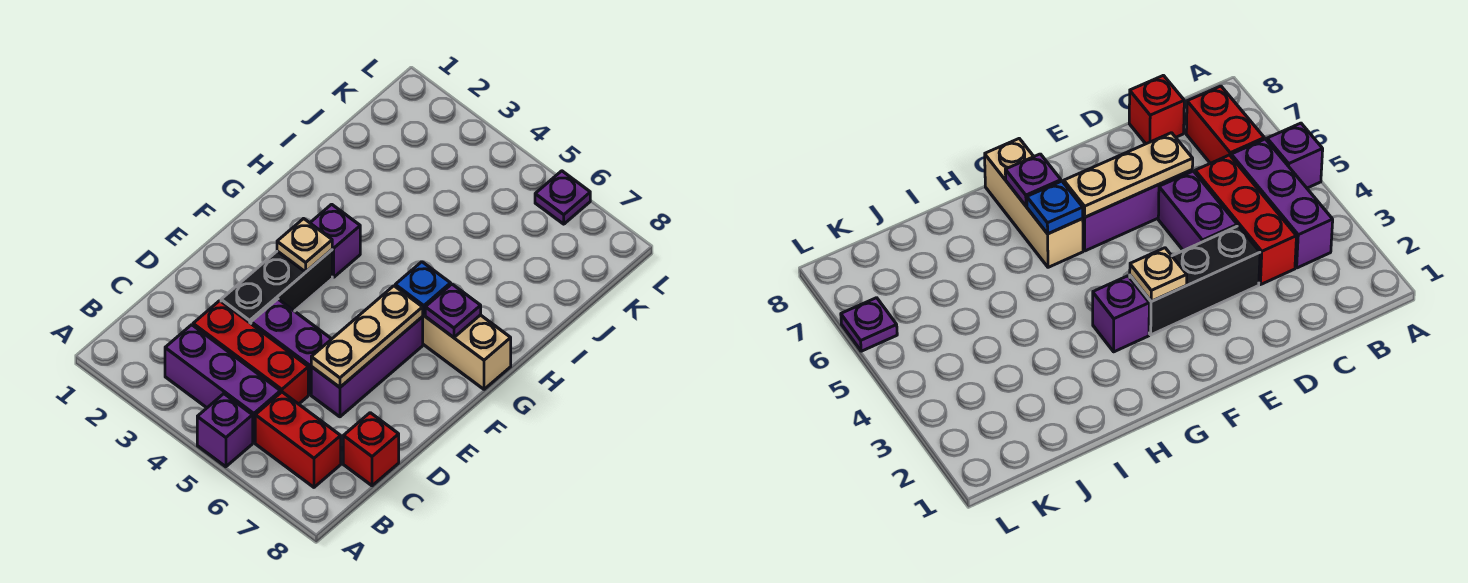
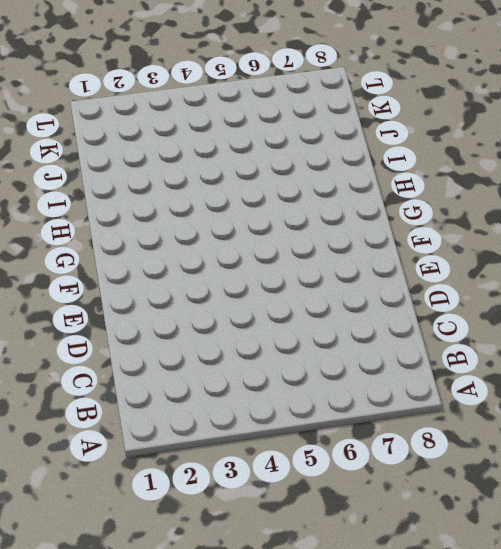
none -> purple 1x1 brick [197,394,253,467]
none -> purple 1x3 brick [165,325,281,443]
none -> red 1x2 brick [255,392,341,487]

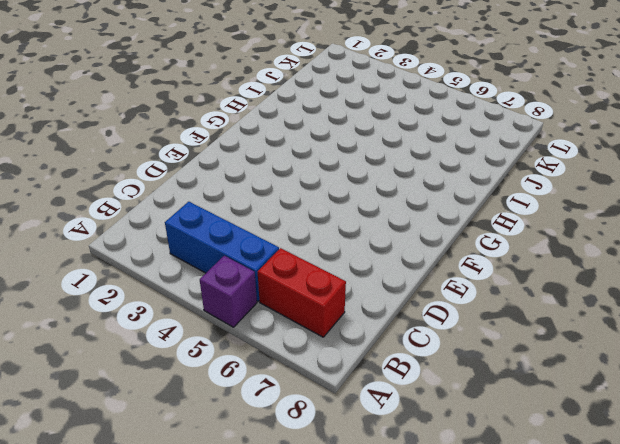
blue 1x3 brick [165,202,279,301] -> purple 1x3 brick [165,325,281,443]
none -> red 1x3 brick [193,301,308,404]
none -> red 1x1 brick [343,413,399,486]
none -> black 1x3 brick [221,250,332,323]

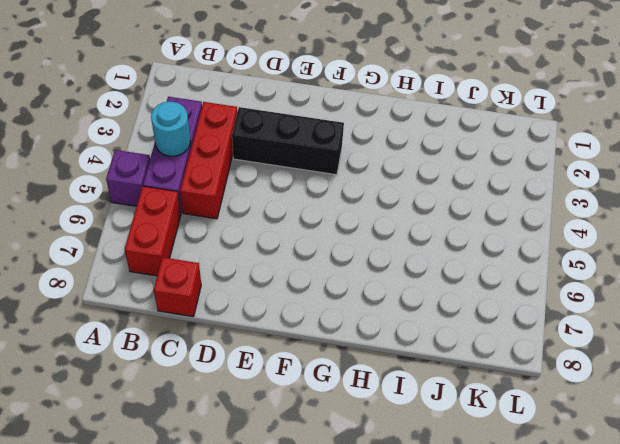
cyan 1x1 round brick [151,101,190,156] -> none
none -> purple 1x2 brick [251,299,331,394]
none -> purple 1x3 brick [311,317,423,417]
none -> purple 1x1 brick [310,204,360,277]

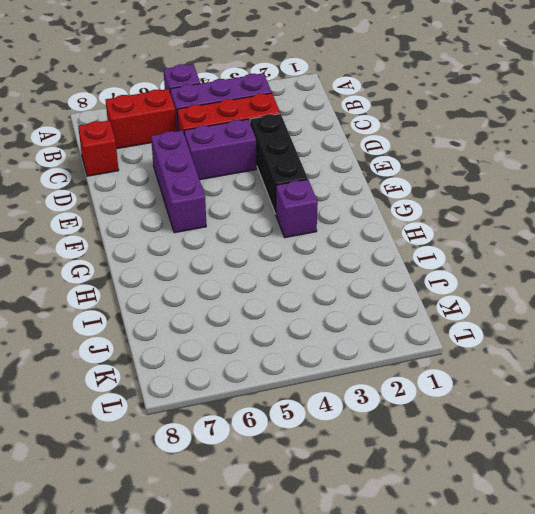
none -> tan 1x3 brick [422,315,511,389]
none -> purple 1x1 plate [535,171,590,224]
none -> tan 1x3 plate [311,286,423,387]

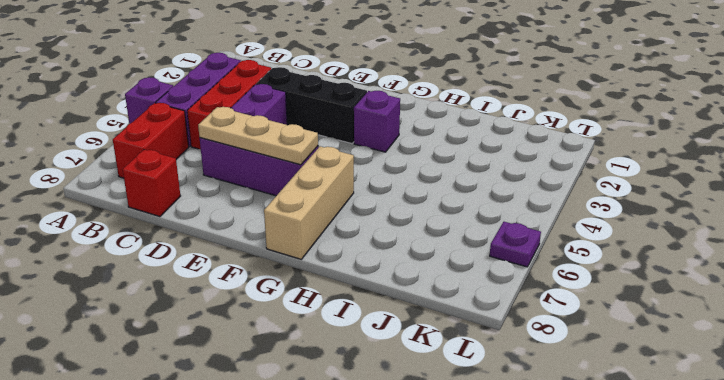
none -> tan 1x1 plate [277,219,332,272]
none -> blue 1x1 plate [395,262,451,315]
none -> purple 1x1 plate [425,284,481,337]

